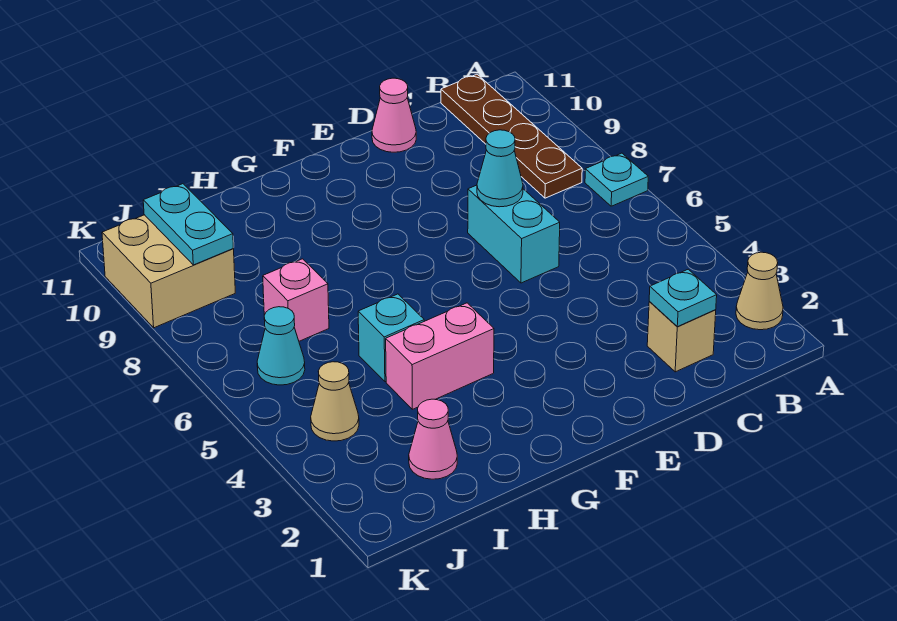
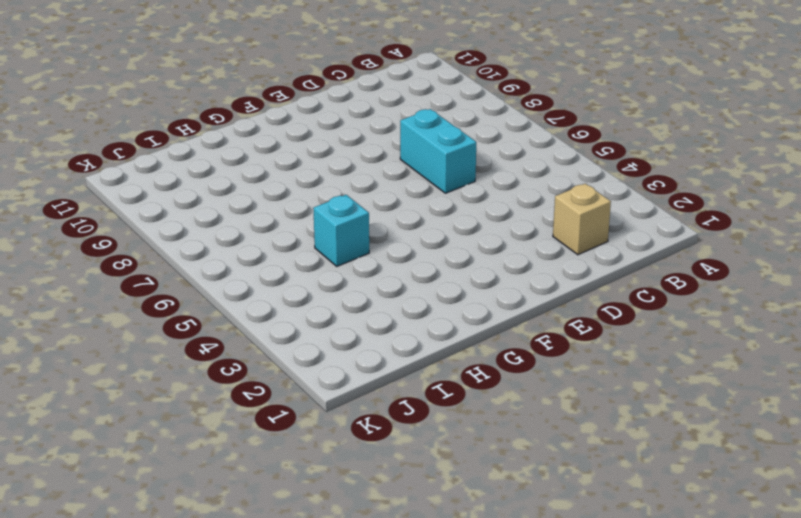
none -> tan 1x1 cone [736,252,783,330]
none -> cyan 1x1 plate [585,153,648,206]
none -> brown 1x4 plate [441,74,582,198]

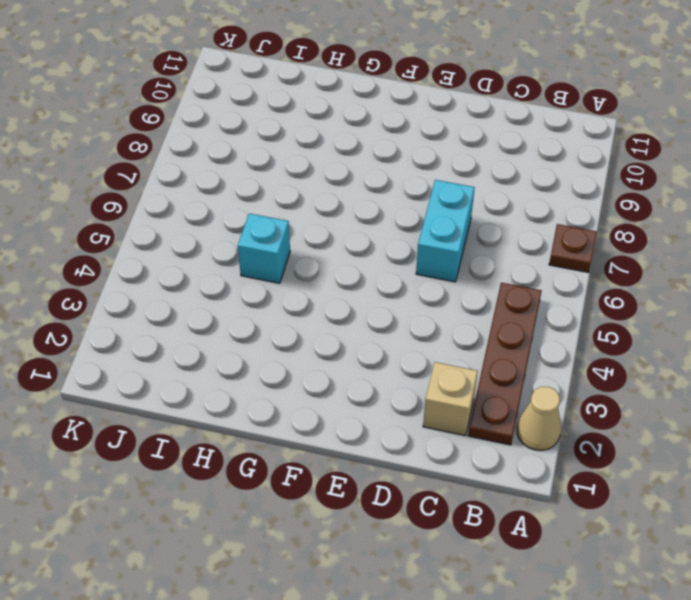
brown 1x1 plate [549,224,597,273] -> cyan 1x1 plate [585,153,648,206]
brown 1x4 plate [468,283,542,445] -> brown 1x4 plate moved to [441,74,582,198]
none -> pink 1x1 cone [372,78,416,152]
none -> pink 1x2 brick [386,303,494,409]
none -> pink 1x1 cone [409,399,457,479]

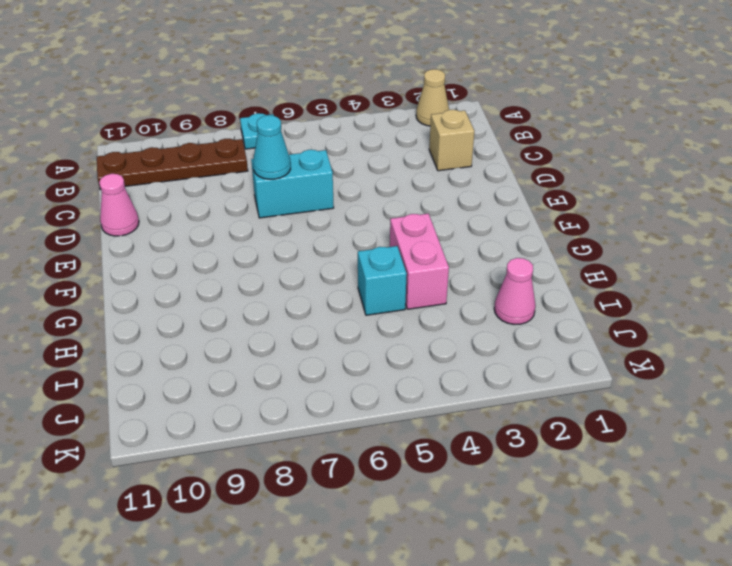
none -> pink 1x1 brick [263,259,329,341]
none -> tan 1x1 cone [311,362,359,441]
none -> cyan 1x1 cone [257,307,305,385]

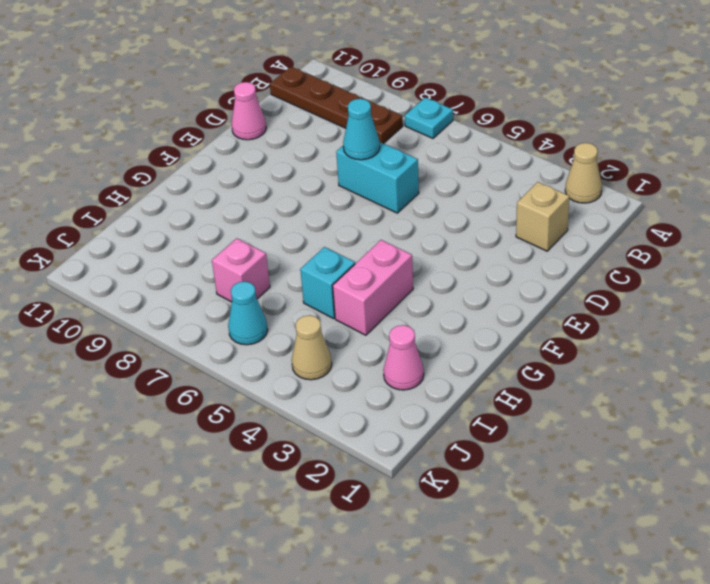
none -> tan 2x2 brick [102,215,235,328]
none -> cyan 1x1 plate [649,269,717,327]
none -> cyan 1x2 plate [143,184,233,265]

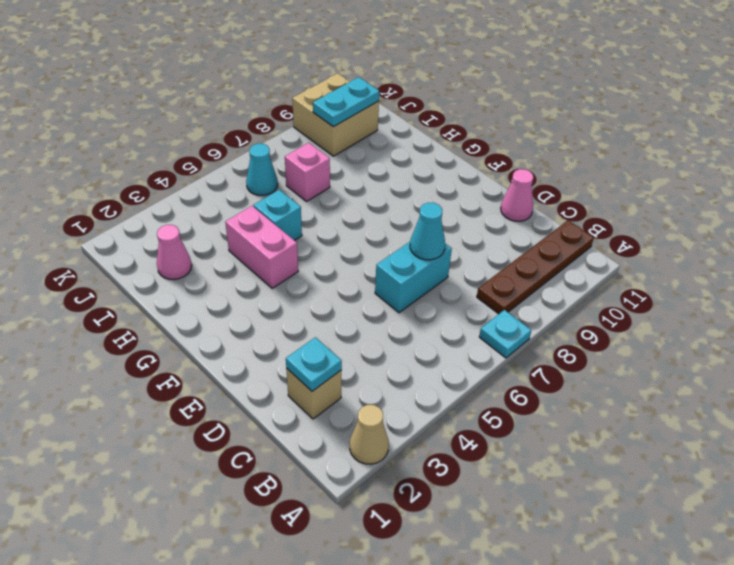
none -> tan 1x1 cone [311,362,359,441]

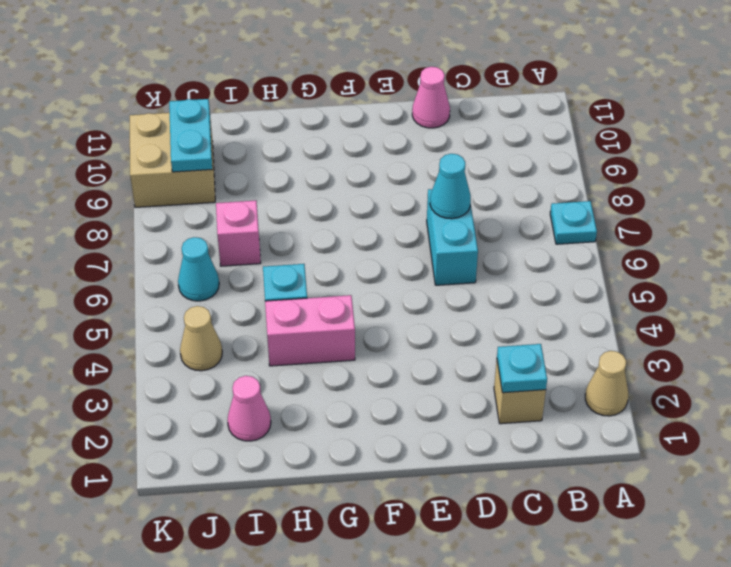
none -> brown 1x4 plate [441,74,582,198]

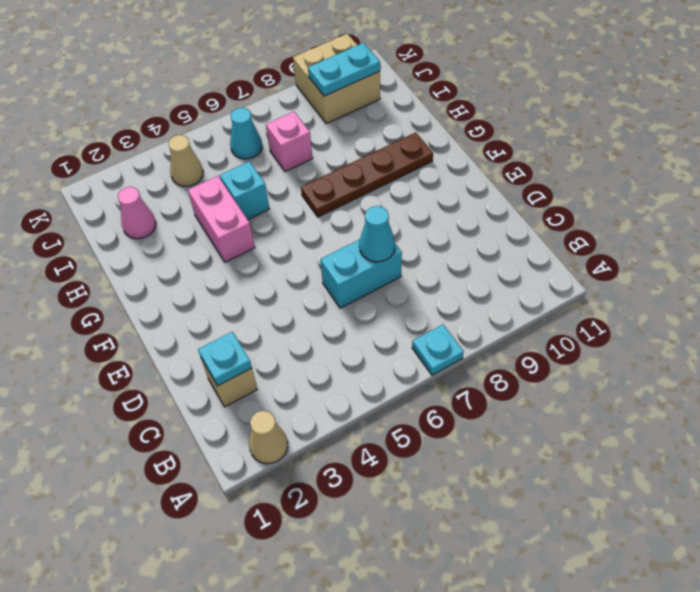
brown 1x4 plate [301,132,433,217] -> brown 1x4 plate moved to [441,74,582,198]
none -> pink 1x1 cone [372,78,416,152]

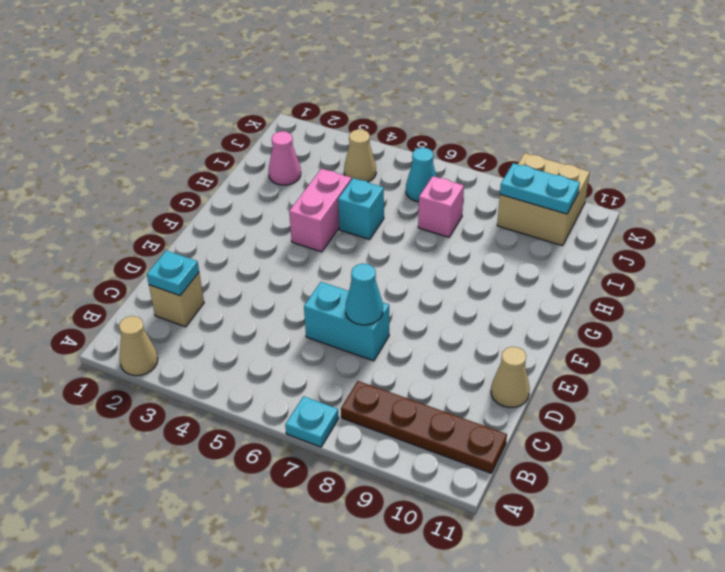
tan 1x1 cone [491,347,530,408] -> pink 1x1 cone [372,78,416,152]

